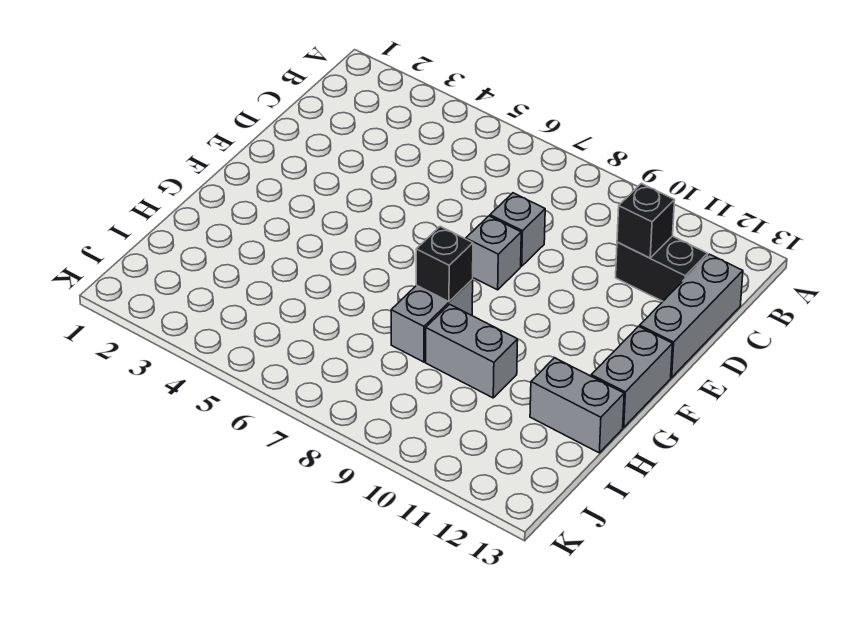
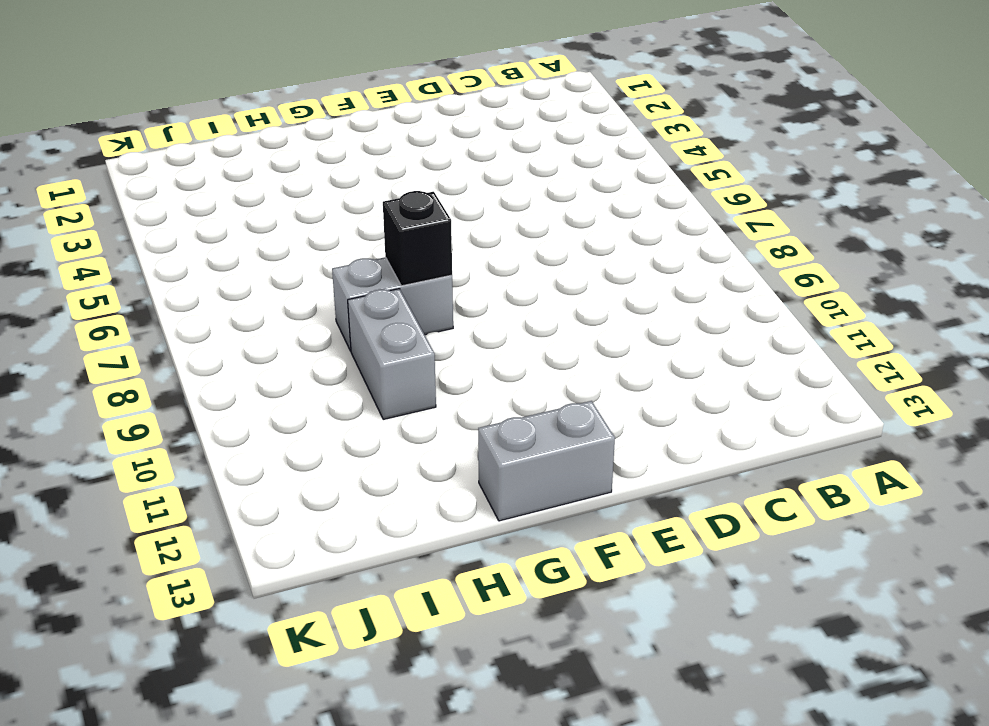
none -> black 1x2 brick [616,236,708,301]
none -> grey 1x3 brick [640,254,743,378]

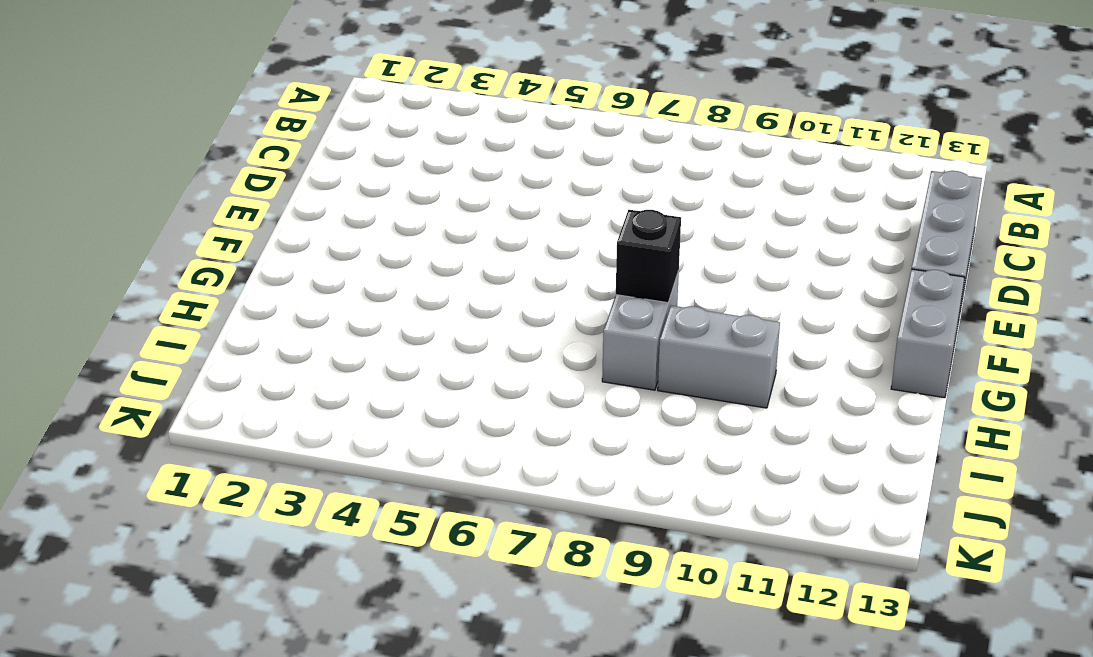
none -> black 1x2 brick [616,236,708,301]
none -> grey 1x1 brick [490,193,545,266]

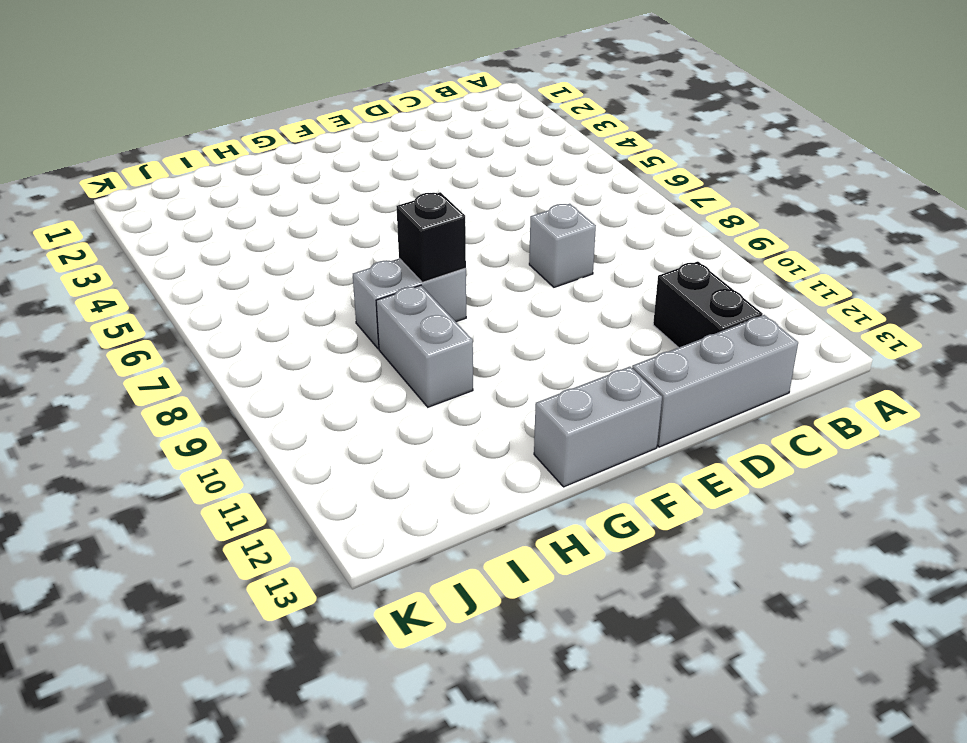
none -> grey 1x1 brick [466,216,521,290]
none -> grey 1x2 brick [530,358,624,453]

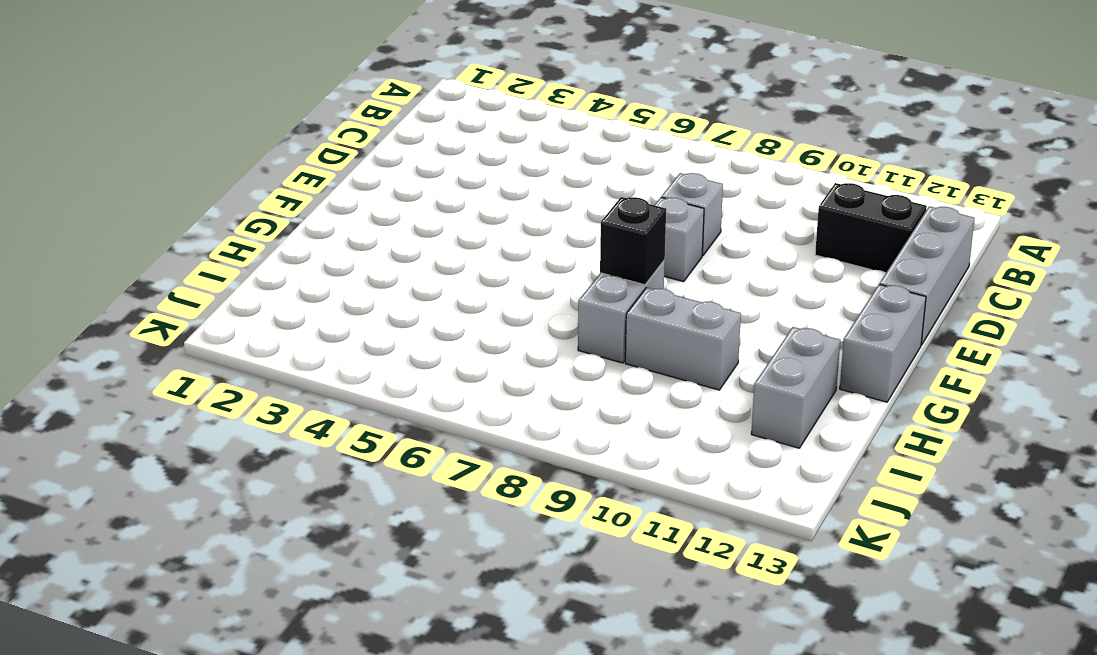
grey 1x2 brick [751,327,840,448] -> grey 1x2 brick turned to [530,358,624,453]
none -> black 1x1 brick [617,183,675,258]

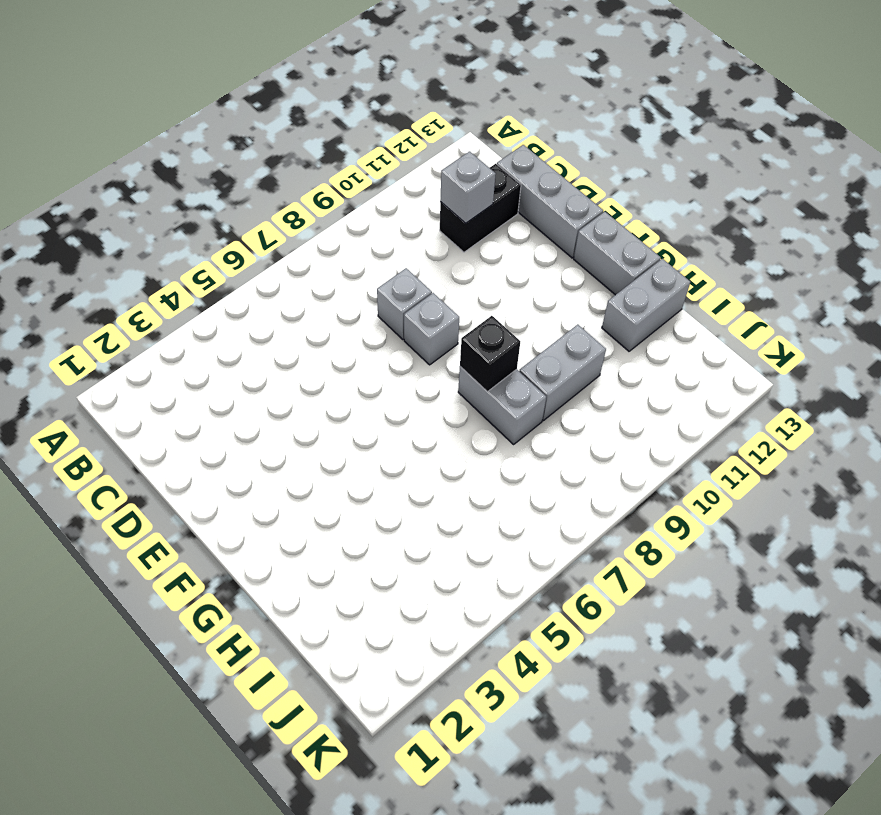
grey 1x1 brick [440,152,496,223] -> black 1x1 brick [617,183,675,258]

